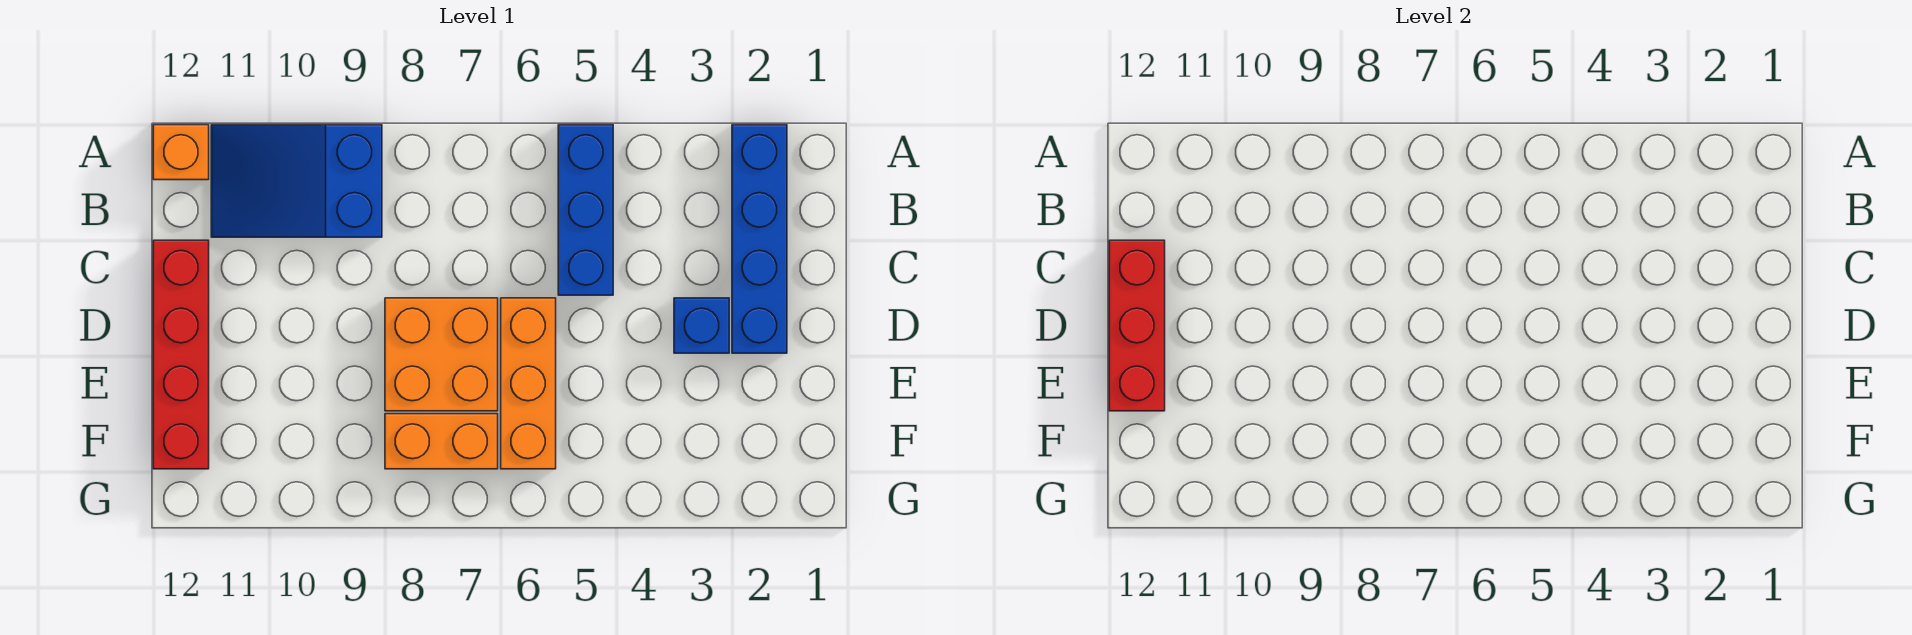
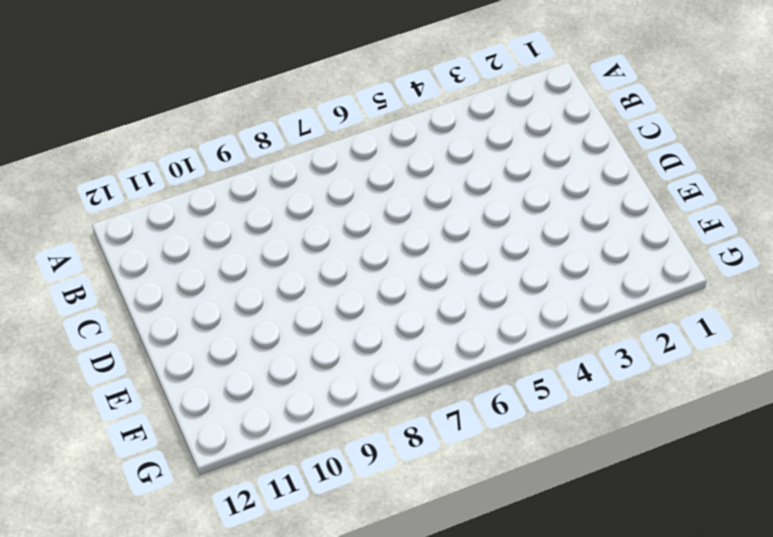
none -> blue 1x4 brick [732,125,787,353]
none -> blue 1x3 brick [558,125,613,295]

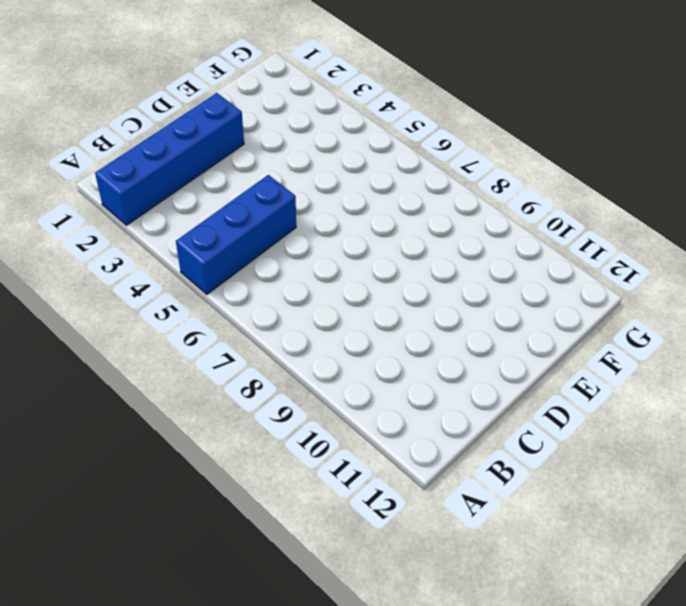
none -> blue 2x3 slope [211,125,382,237]
none -> orange 1x1 brick [153,125,209,180]

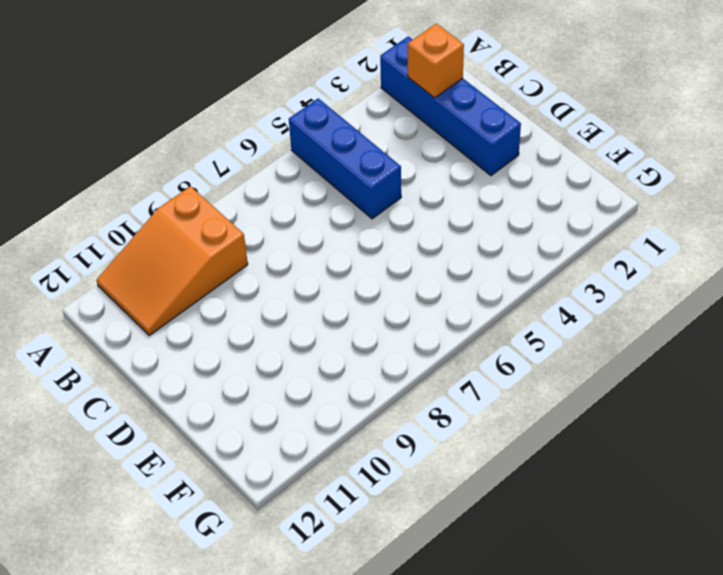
orange 2x3 slope [97,186,248,335] -> blue 2x3 slope [211,125,382,237]
orange 1x1 brick [408,24,464,98] -> orange 1x1 brick moved to [153,125,209,180]
none -> red 1x4 brick [153,240,209,469]
none -> blue 1x1 brick [674,298,729,353]

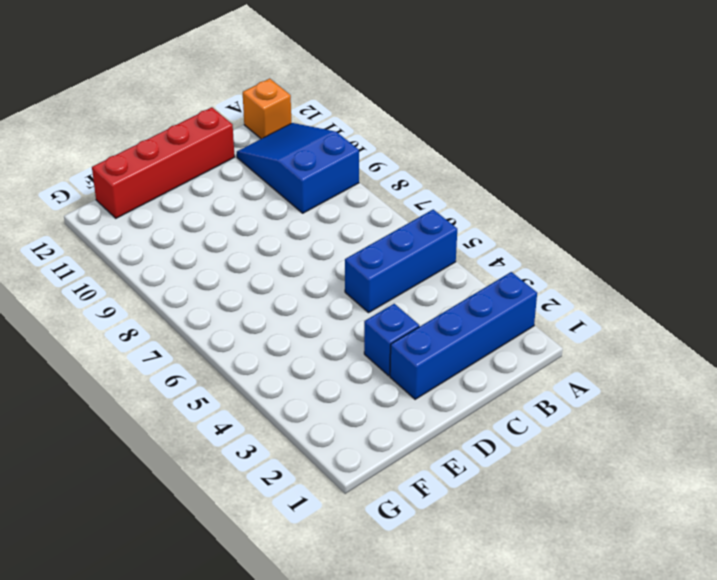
none -> orange 1x3 brick [501,298,556,469]
none -> orange 2x2 brick [385,298,498,411]

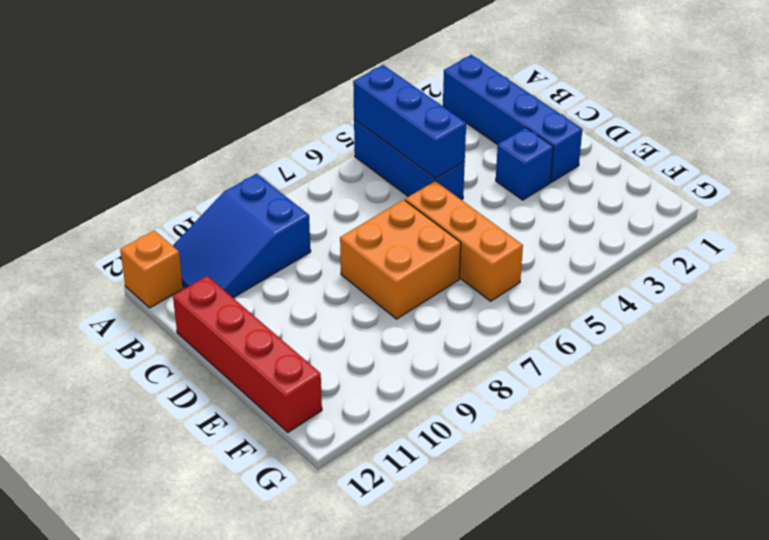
blue 1x3 brick [353,65,466,179] -> none
none -> orange 1x2 brick [385,414,498,469]
none -> red 1x3 brick [1109,240,1165,411]

